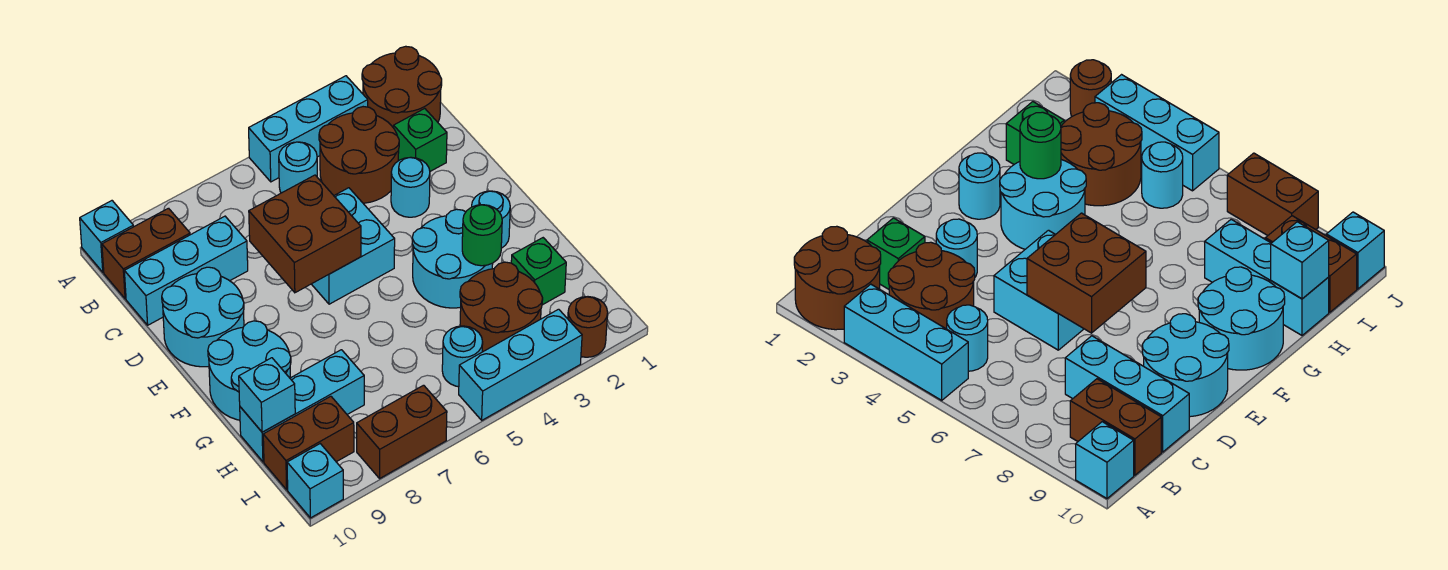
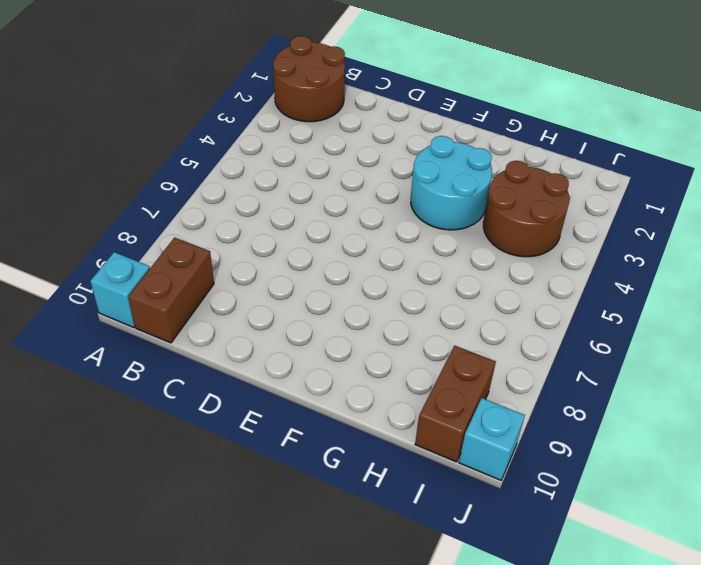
none -> cyan 1x3 brick [249,76,368,182]
none -> brown 2x2 round brick [319,107,399,203]
none -> cyan 1x1 round brick [279,142,317,193]

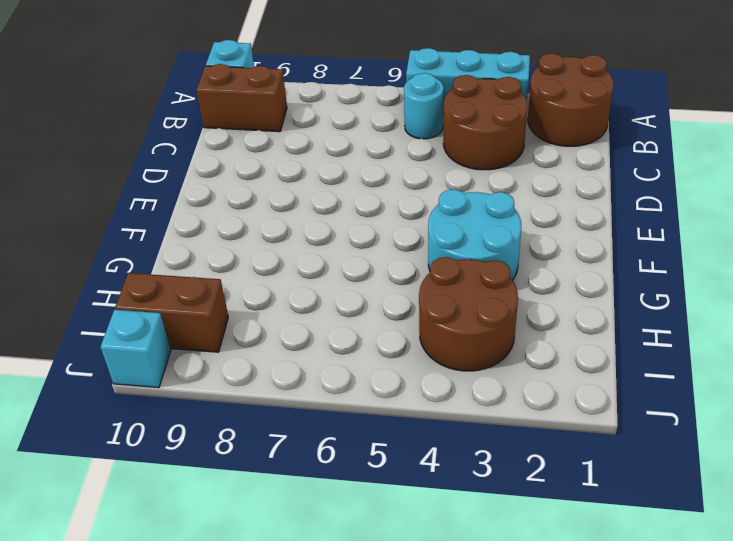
none -> green 1x1 brick [394,109,447,171]
none -> cyan 1x3 brick [124,216,248,325]
none -> cyan 1x1 round brick [391,157,430,217]

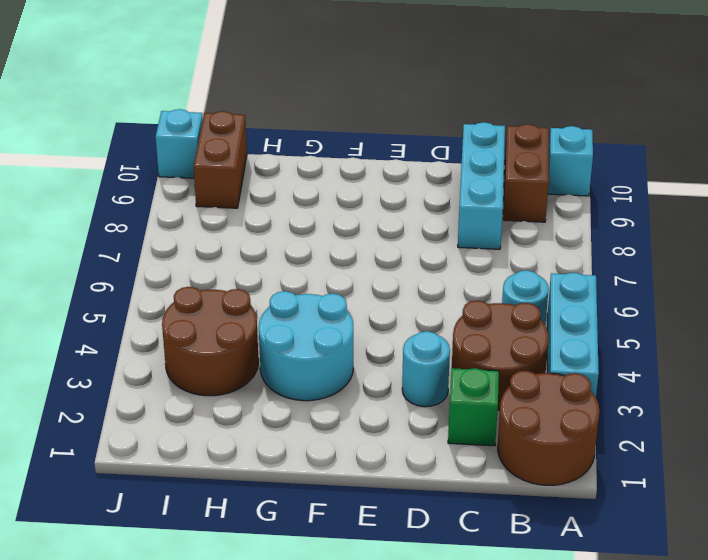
none -> cyan 2x2 brick [312,188,395,304]
none -> cyan 2x2 round brick [162,267,244,367]
none -> cyan 1x1 round brick [472,191,510,248]

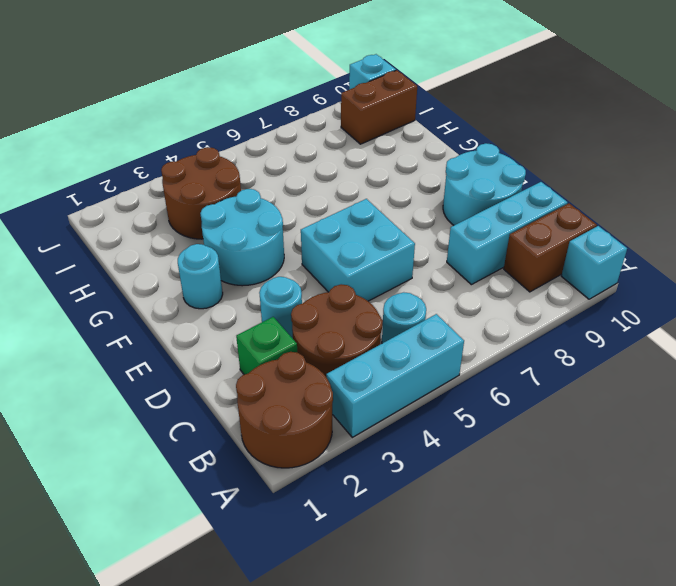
none -> cyan 2x2 round brick [208,321,291,420]
none -> green 1x1 brick [511,238,566,305]
none -> cyan 1x3 brick [240,350,364,462]

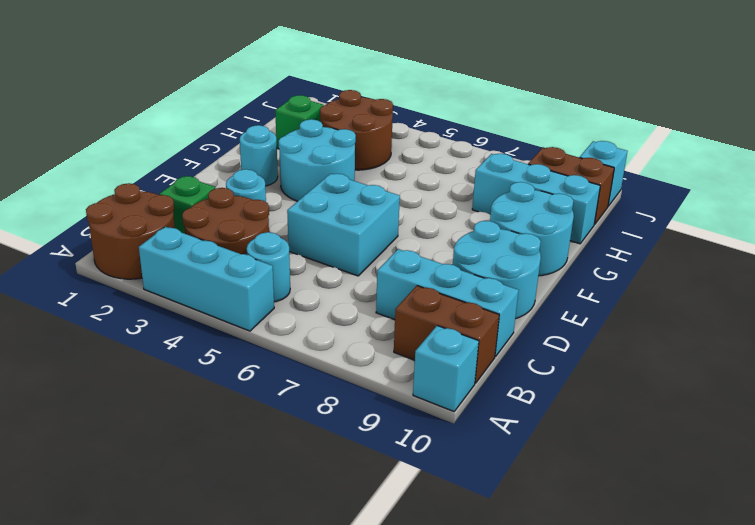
none -> cyan 1x1 round brick [442,326,483,387]
none -> brown 1x1 round brick [568,297,608,357]
none -> cyan 1x3 brick [459,309,582,420]

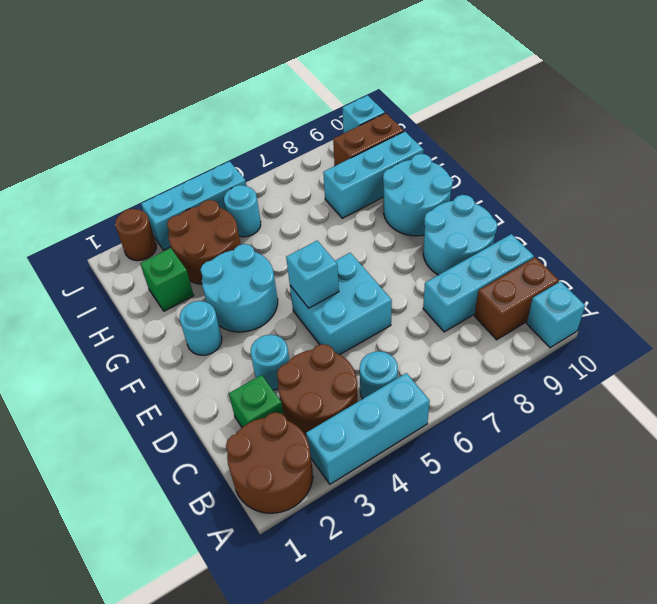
cyan 1x1 brick [286,241,339,308] -> cyan 1x1 brick moved to [239,358,295,432]
none -> brown 1x2 brick [357,385,447,478]
none -> brown 2x2 brick [249,175,361,293]
none -> green 1x1 round brick [462,205,502,266]

